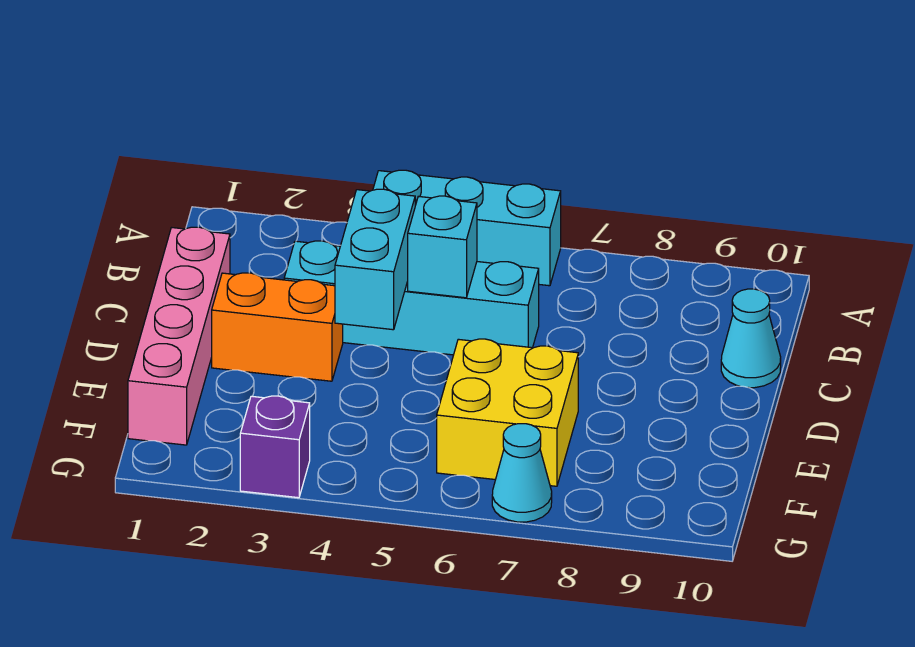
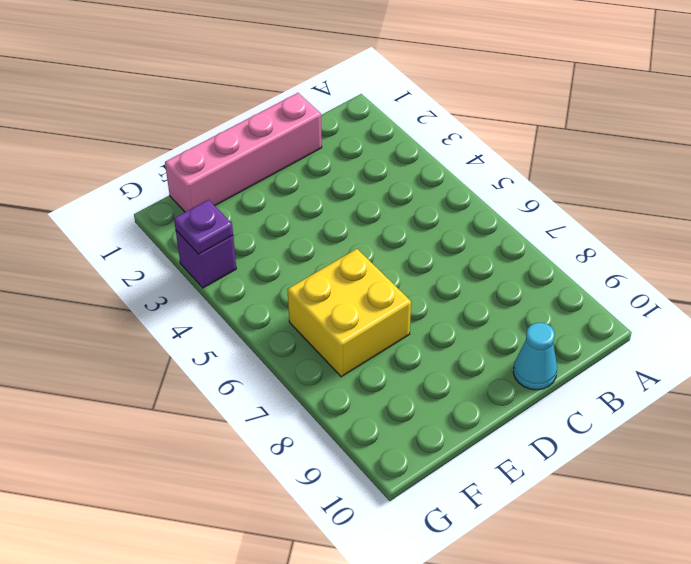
purple 1x1 plate [174,200,233,254] -> none
none -> cyan 1x3 brick [373,170,561,286]
none -> cyan 1x4 brick [284,241,539,355]

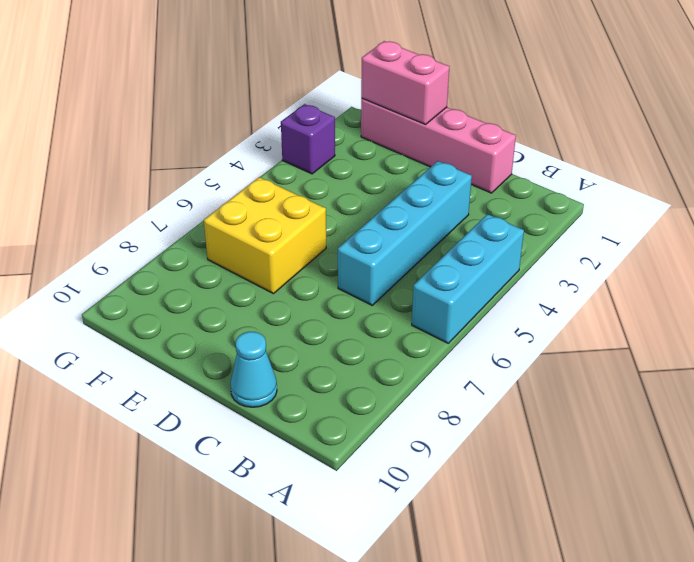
pink 1x2 brick [361,41,449,124] -> none
none -> orange 1x2 brick [212,273,343,381]
none -> cyan 1x1 cone [492,424,552,522]

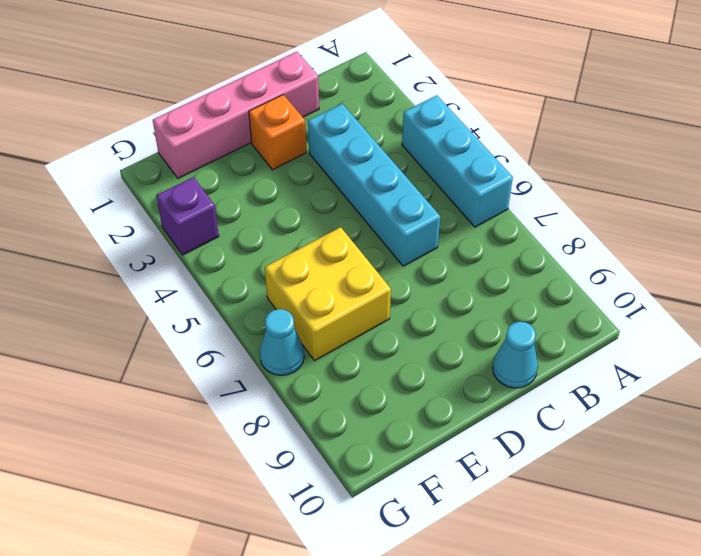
orange 1x1 brick [249,95,306,170] -> orange 1x2 brick [212,273,343,381]
none -> cyan 1x2 brick [335,189,415,330]
none -> cyan 1x1 brick [408,196,477,298]

